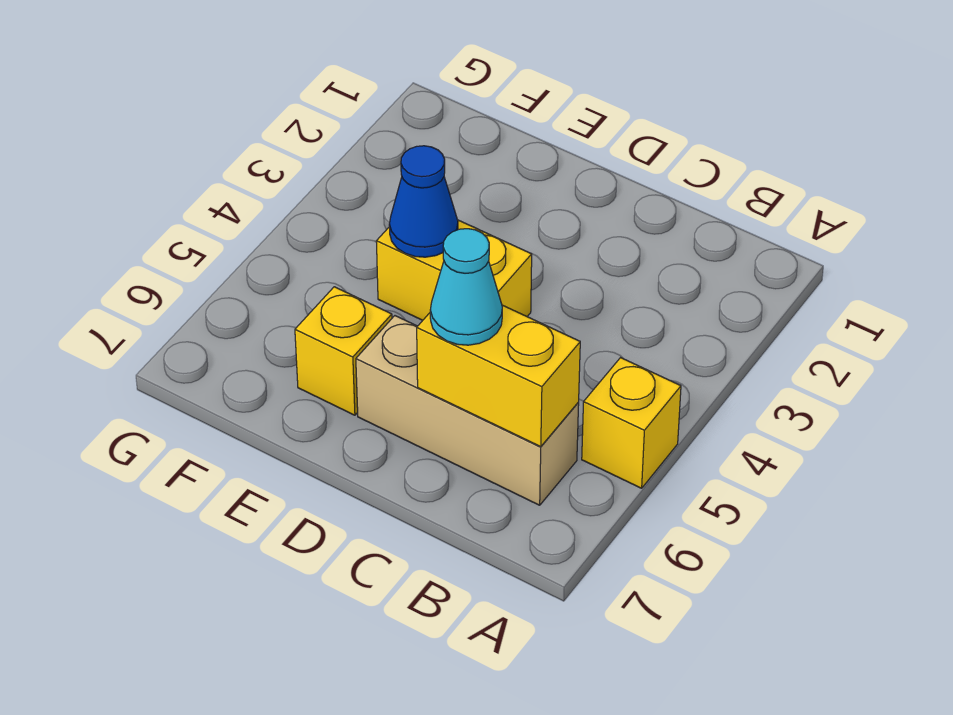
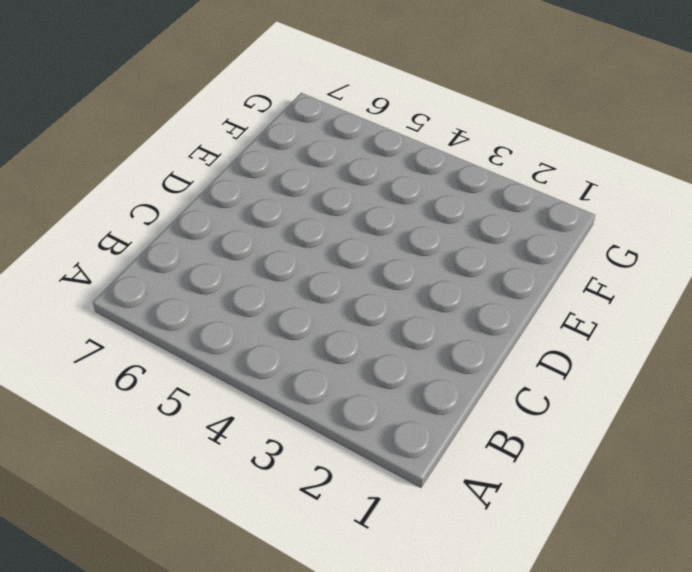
none -> yellow 1x1 brick [582,358,681,488]
none -> tan 1x3 brick [356,316,579,505]

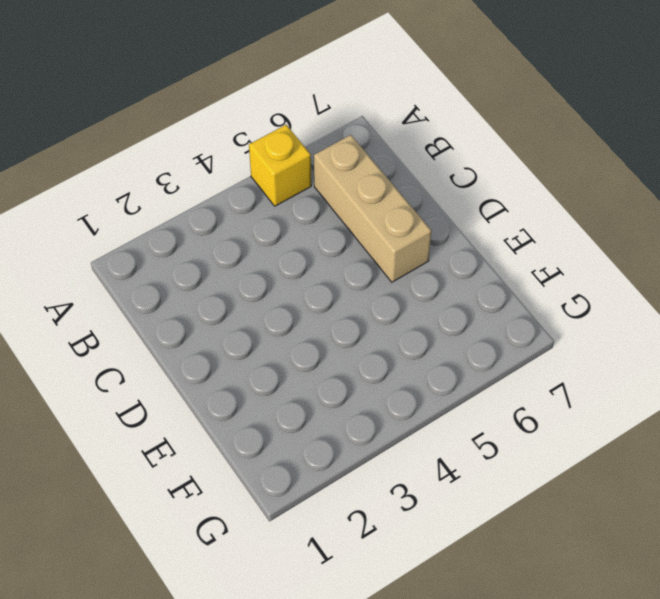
none -> yellow 1x2 brick [376,220,532,320]
none -> yellow 1x1 brick [295,287,392,415]

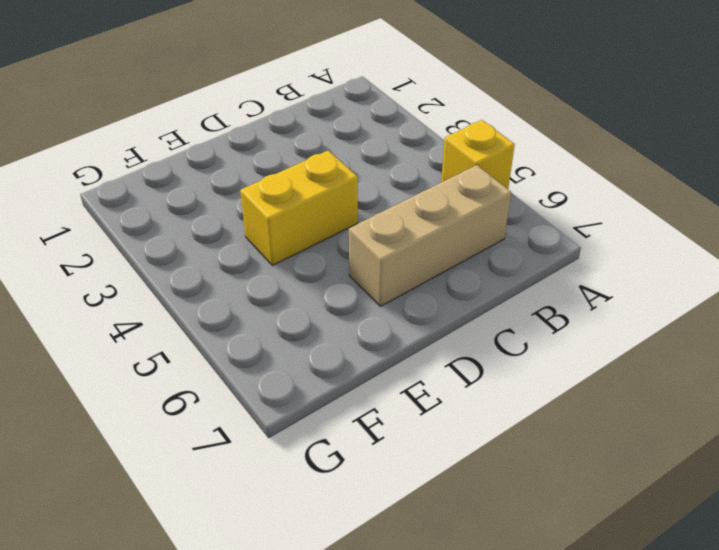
none -> yellow 1x1 brick [295,287,392,415]
none -> yellow 1x2 brick [417,305,580,447]

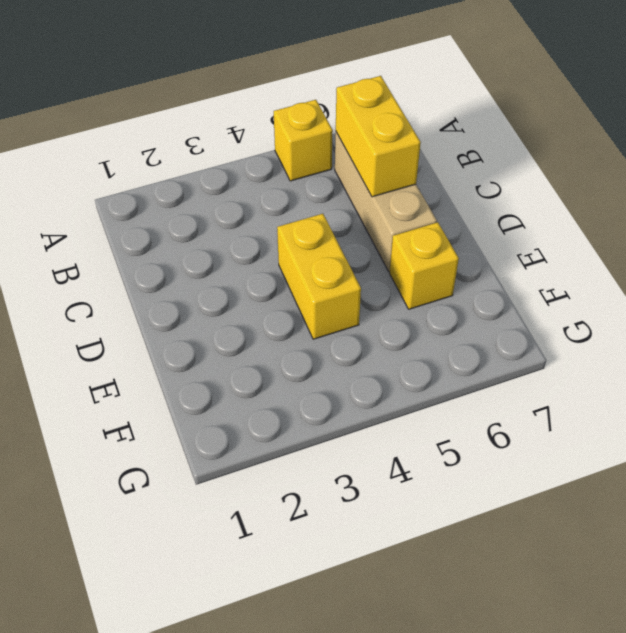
none -> blue 1x1 cone [389,146,458,257]
none -> cyan 1x1 cone [430,229,502,345]

